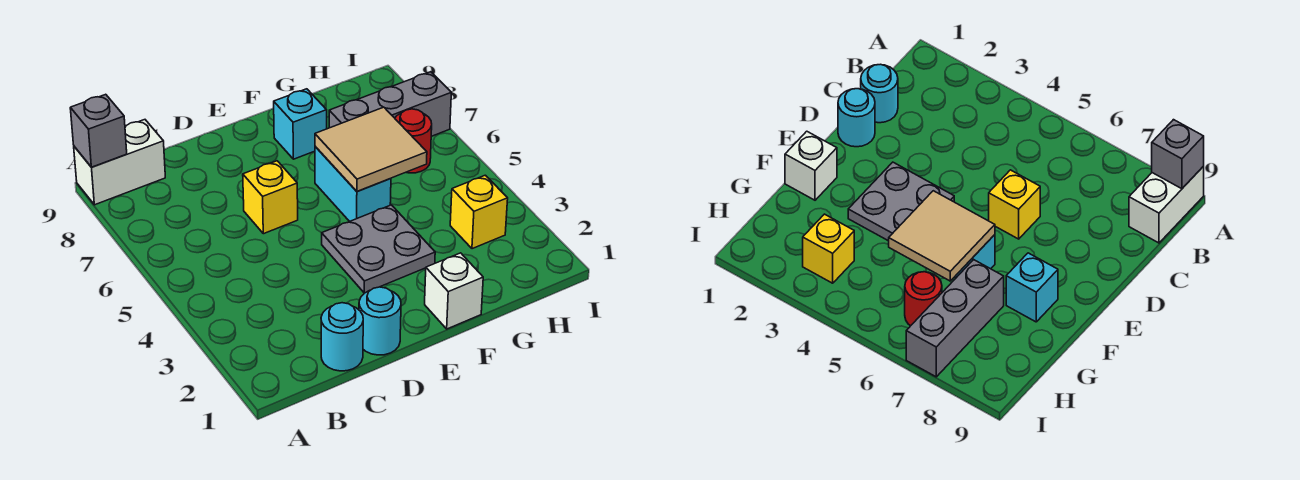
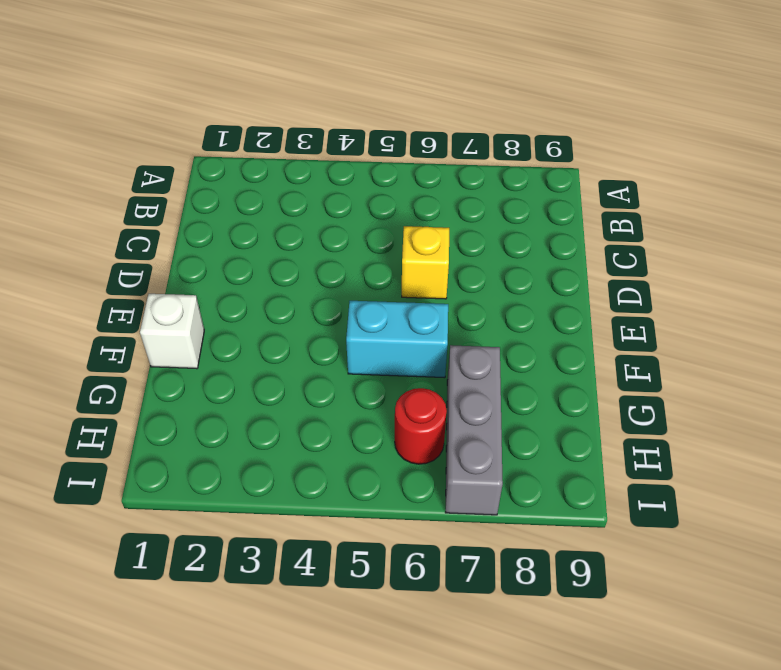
none -> white 1x2 brick [74,120,165,205]
none -> cyan 1x1 round brick [321,303,363,371]
none -> cyan 1x1 round brick [359,287,401,355]

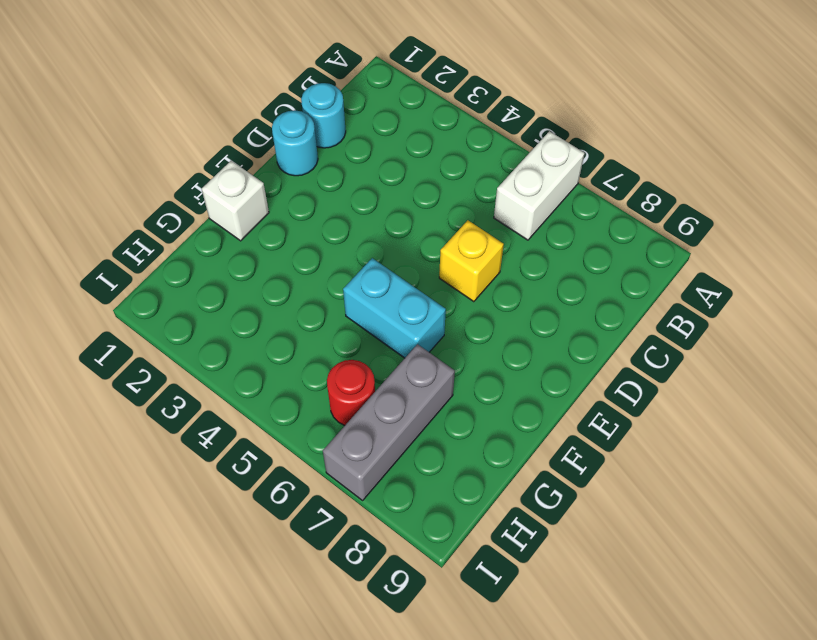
white 1x2 brick [494,131,585,240] -> white 1x2 brick moved to [74,120,165,205]
none -> grey 2x2 plate [322,205,435,293]
none -> cyan 1x1 brick [274,89,327,159]
none -> yellow 1x1 brick [450,175,508,249]

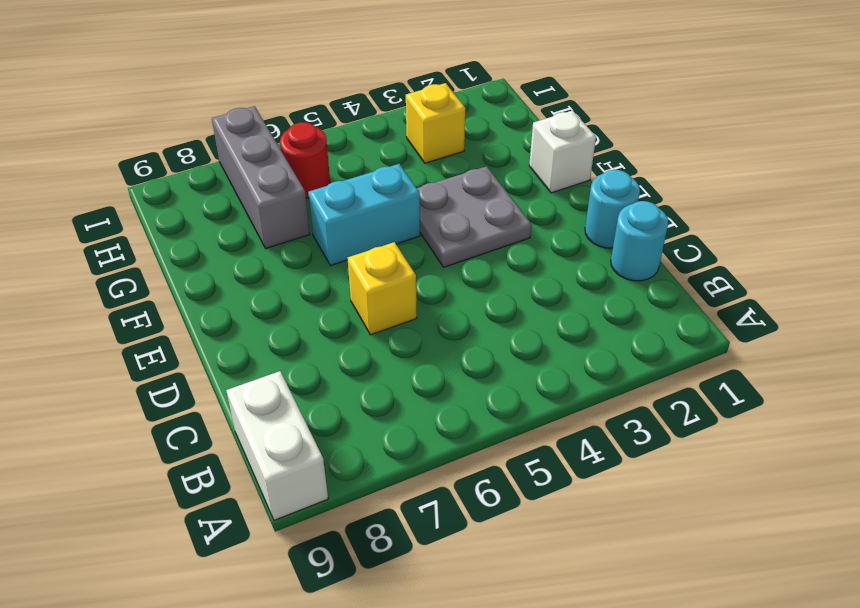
none -> cyan 1x1 brick [274,89,327,159]
none -> grey 1x1 brick [70,94,127,167]
none -> tan 2x2 tile [315,107,427,192]

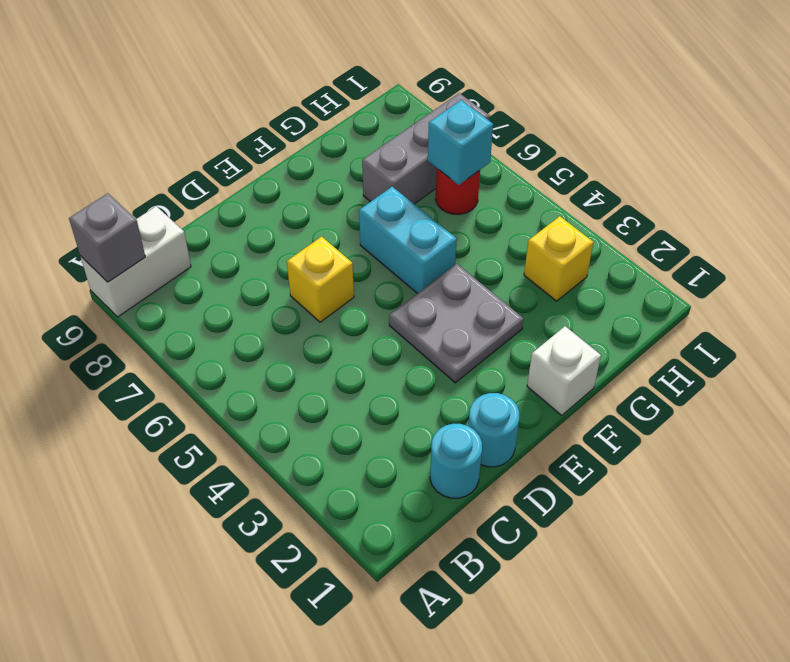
cyan 1x1 brick [428,100,493,185] -> cyan 1x1 brick moved to [274,89,327,159]
none -> tan 2x2 tile [315,107,427,192]

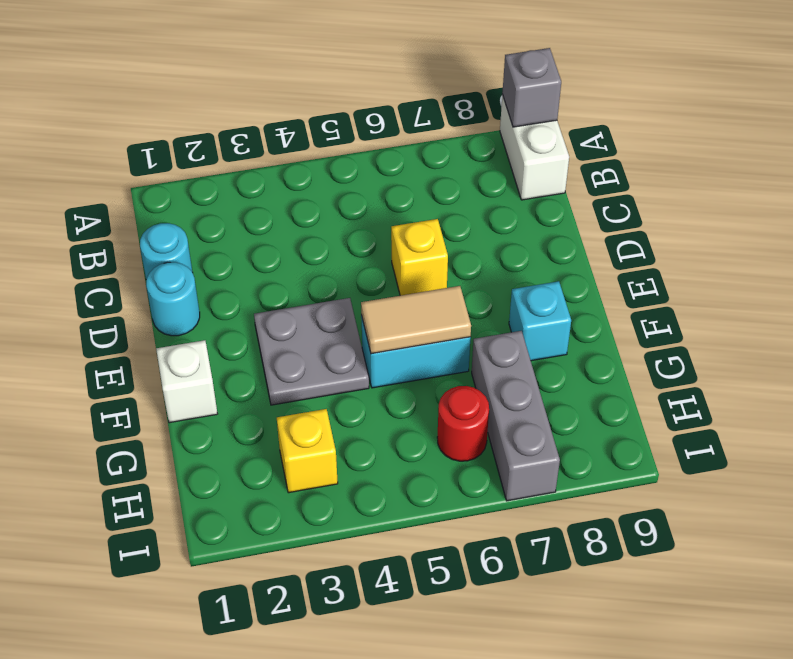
tan 1x2 tile [361,286,471,354] -> tan 2x2 tile [315,107,427,192]

